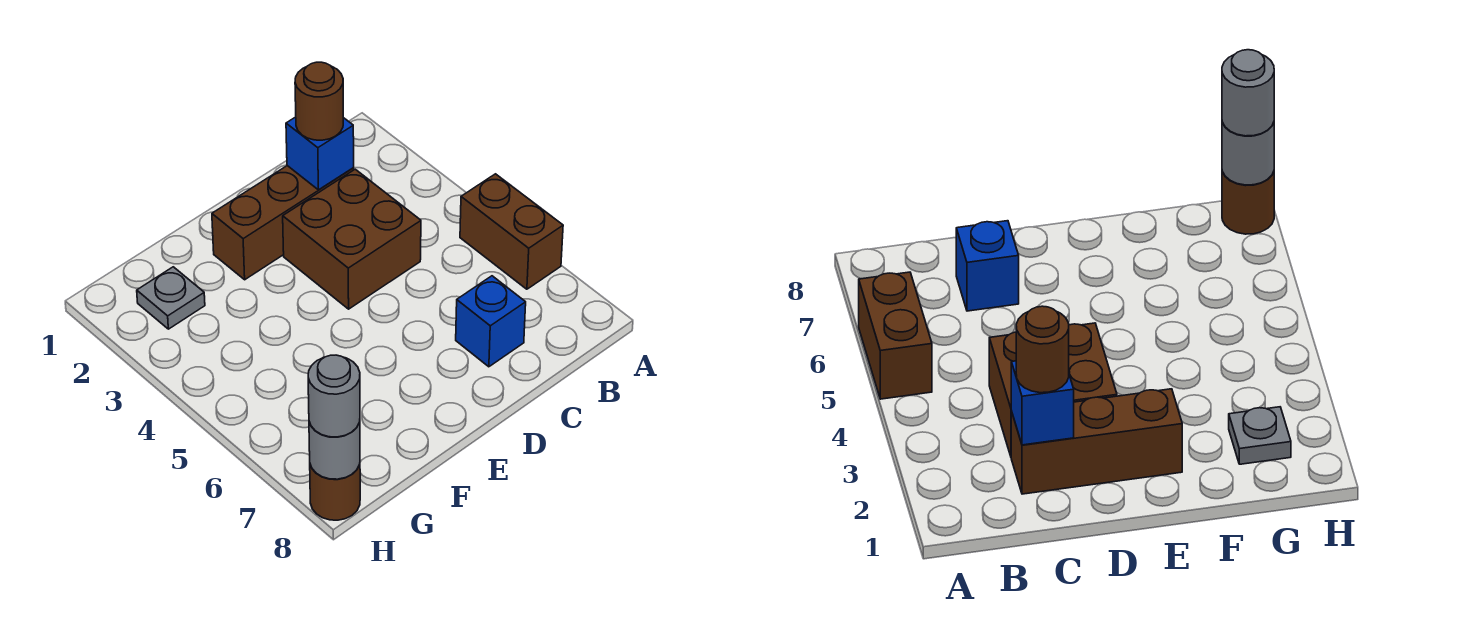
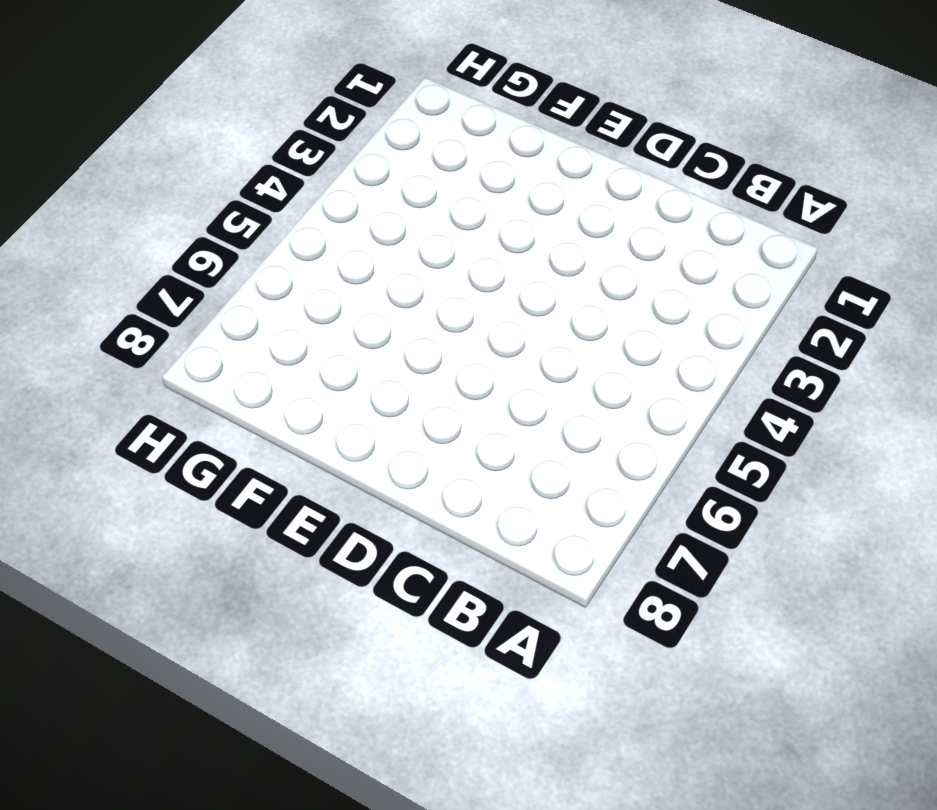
none -> brown 1x2 brick [460,174,563,289]
none -> brown 1x3 brick [212,166,354,280]

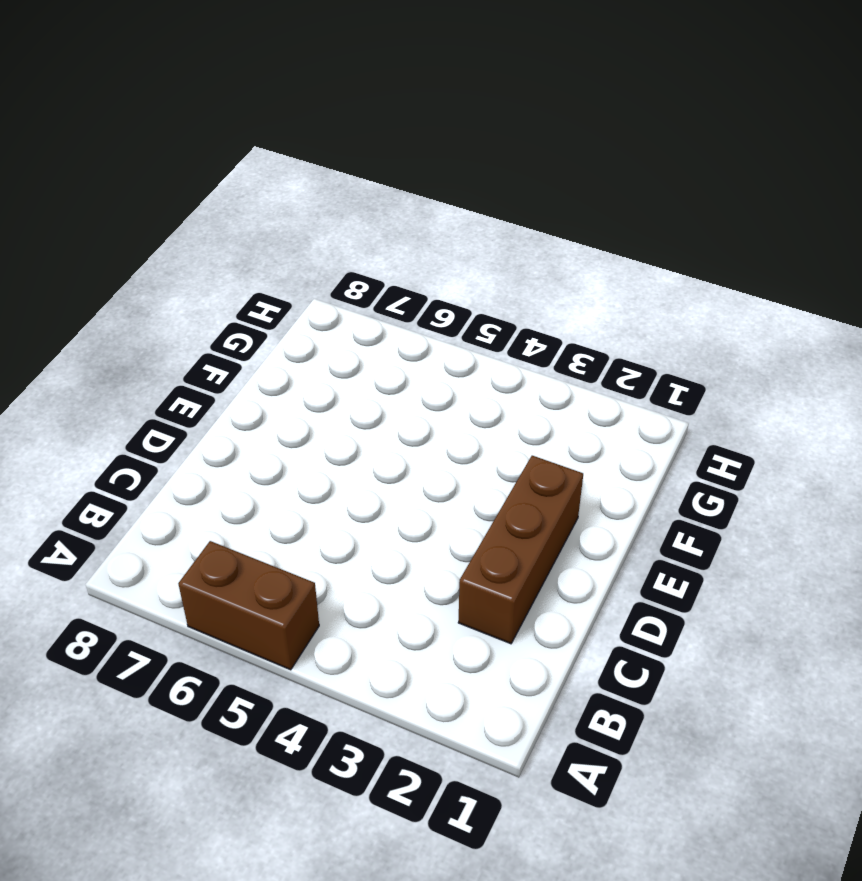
none -> brown 2x2 brick [283,169,421,309]
none -> blue 1x1 brick [456,276,526,367]

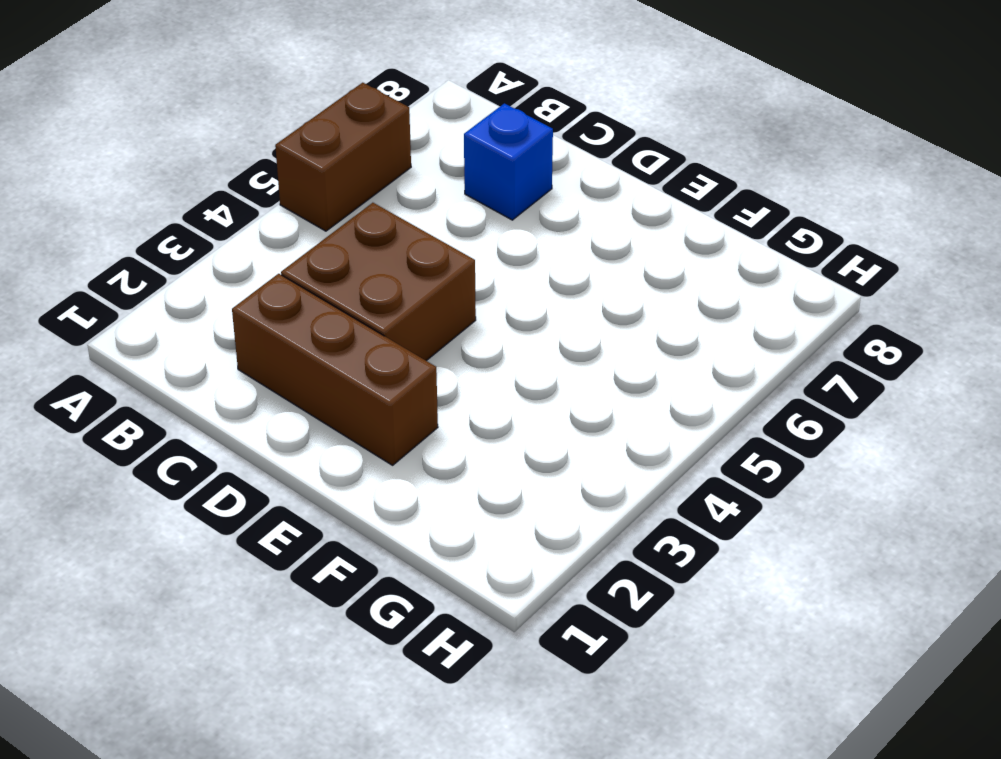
none -> grey 1x1 plate [137,267,205,329]
none -> brown 1x1 round brick [310,464,360,520]

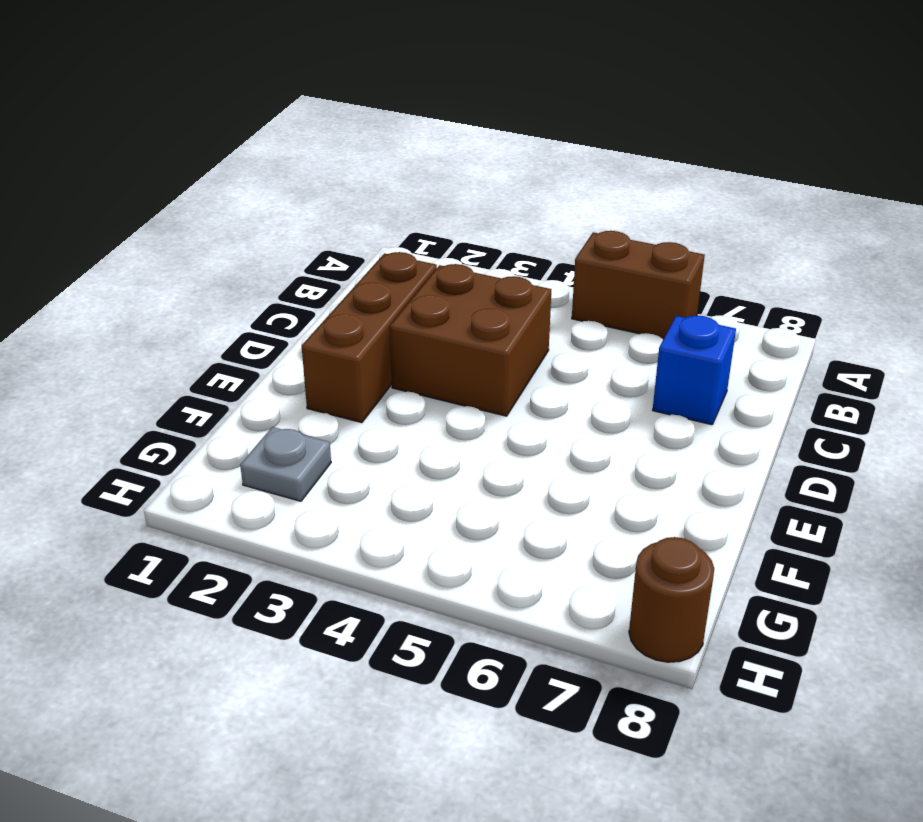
none -> blue 1x1 brick [286,117,354,190]
none -> grey 1x1 round brick [309,422,360,479]

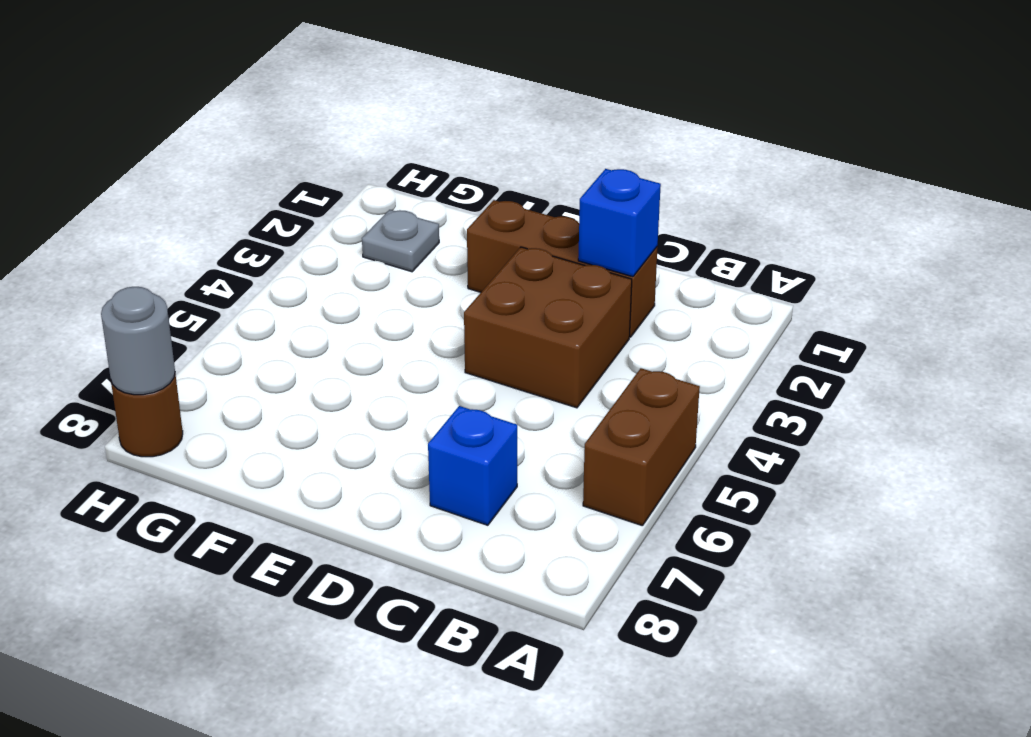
none -> brown 1x1 round brick [295,62,343,140]
none -> grey 1x1 round brick [308,355,360,437]

